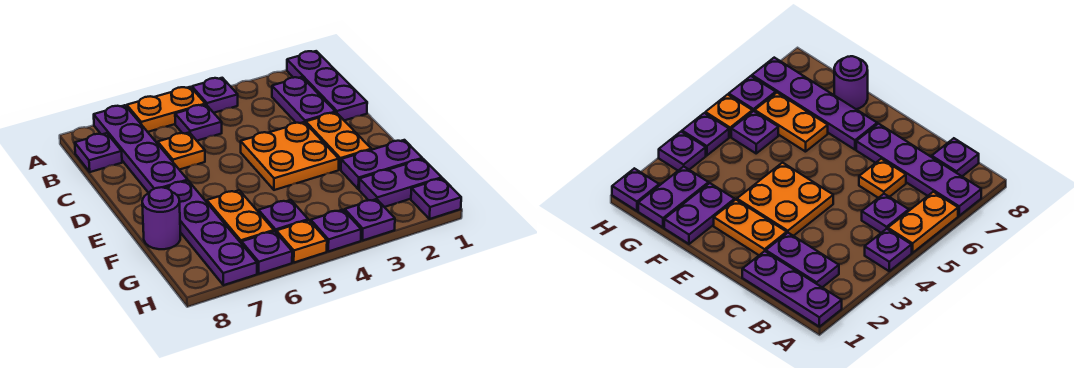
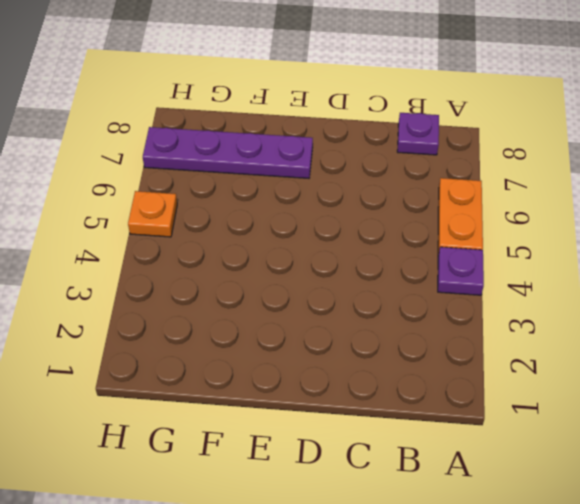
none -> purple 1x3 plate [287,51,367,120]
none -> purple 1x4 plate [94,105,188,193]
none -> purple 1x2 plate [272,77,335,123]

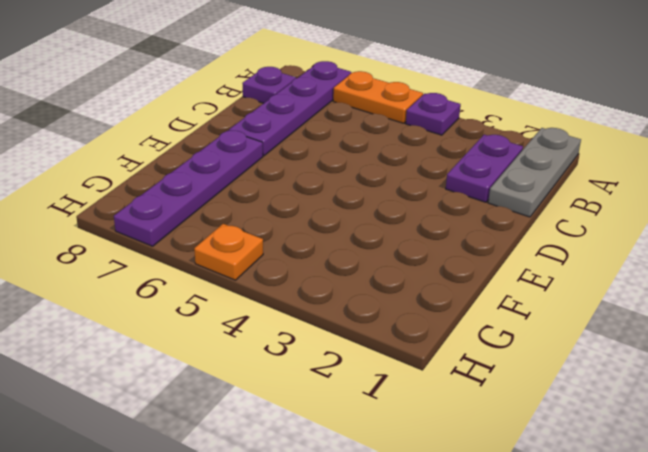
grey 1x3 plate [488,128,581,217] -> purple 1x3 plate [287,51,367,120]
none -> purple 1x1 plate [175,105,222,141]
none -> orange 1x1 plate [158,132,205,170]
none -> orange 1x2 plate [306,113,371,170]

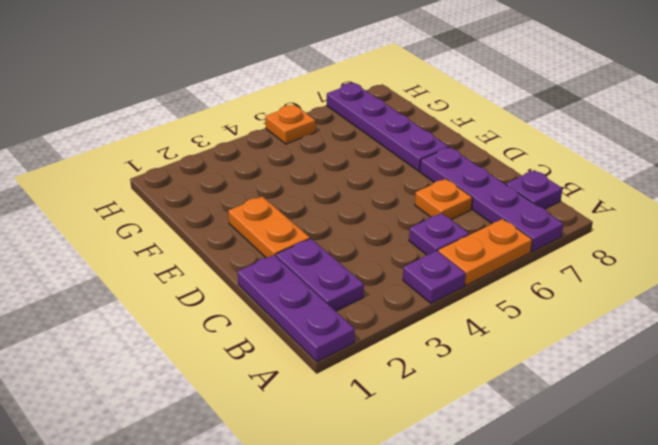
none -> orange 2x2 plate [241,122,339,190]
none -> purple 1x2 plate [341,140,422,189]
none -> orange 1x2 plate [207,190,274,244]

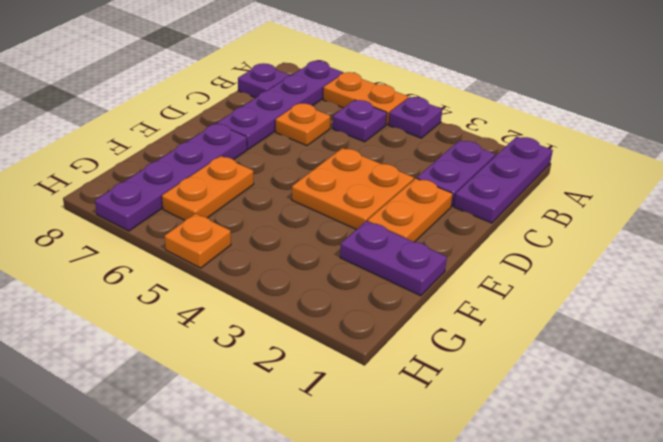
none -> purple 1x1 round brick [142,187,180,249]
none -> purple 1x2 plate [359,159,442,207]
none -> purple 1x1 plate [259,200,308,232]

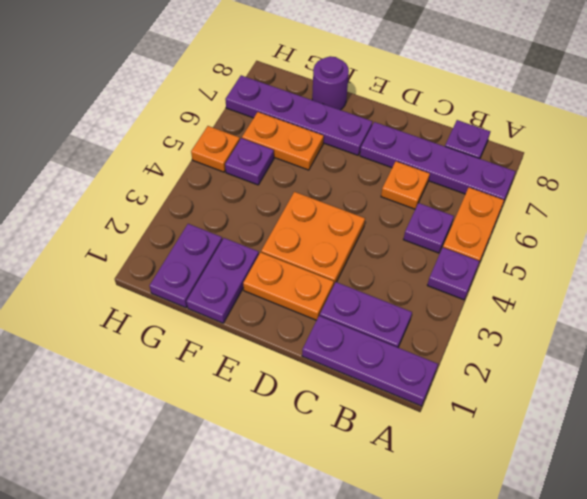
none -> purple 1x1 plate [411,178,461,219]
none -> purple 1x1 plate [345,199,395,241]
none -> purple 1x1 plate [310,210,361,251]

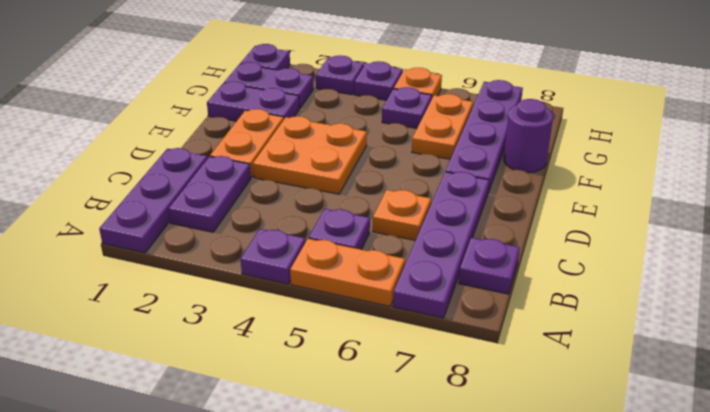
none -> purple 1x1 plate [242,231,292,274]

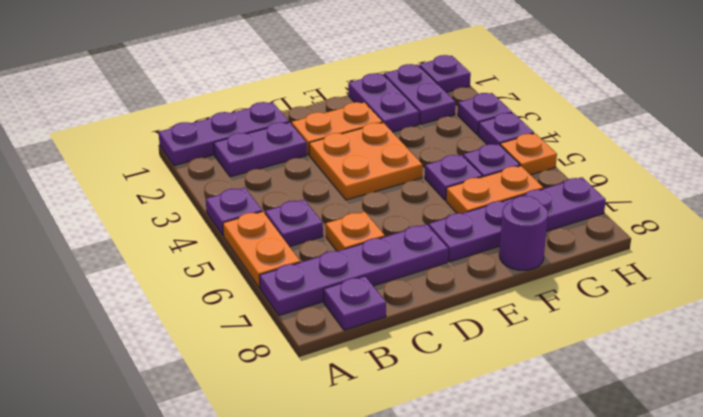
purple 1x1 plate [425,155,482,200] -> purple 1x1 plate moved to [242,231,292,274]

